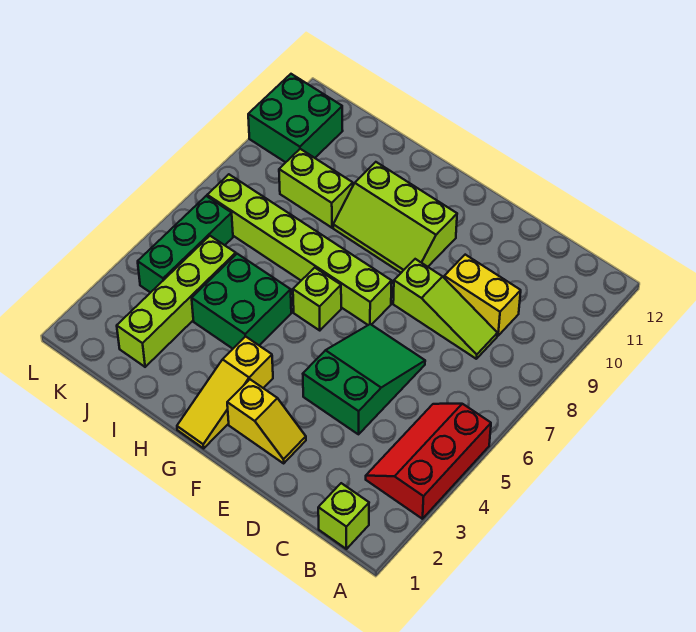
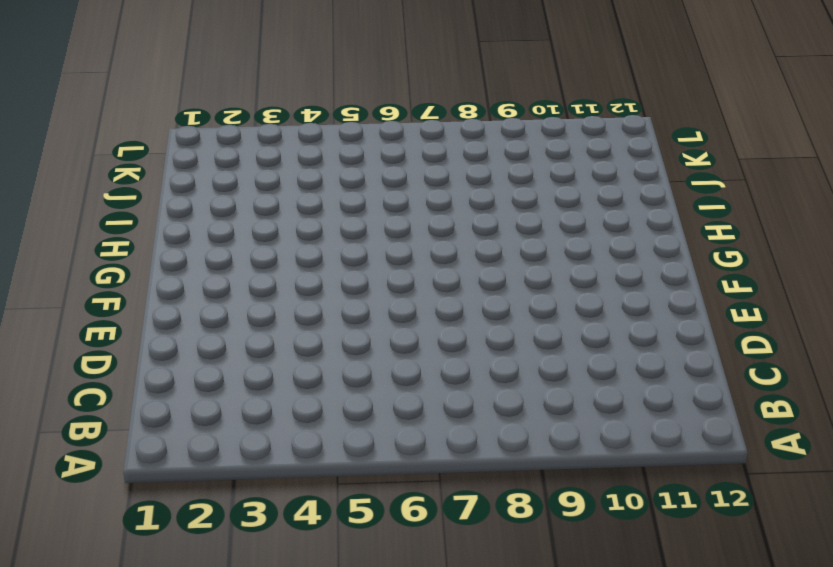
none -> red 2x3 slope [366,404,491,519]
none -> lime 1x1 brick [318,483,369,549]
none -> lime 1x3 slope [393,259,497,359]

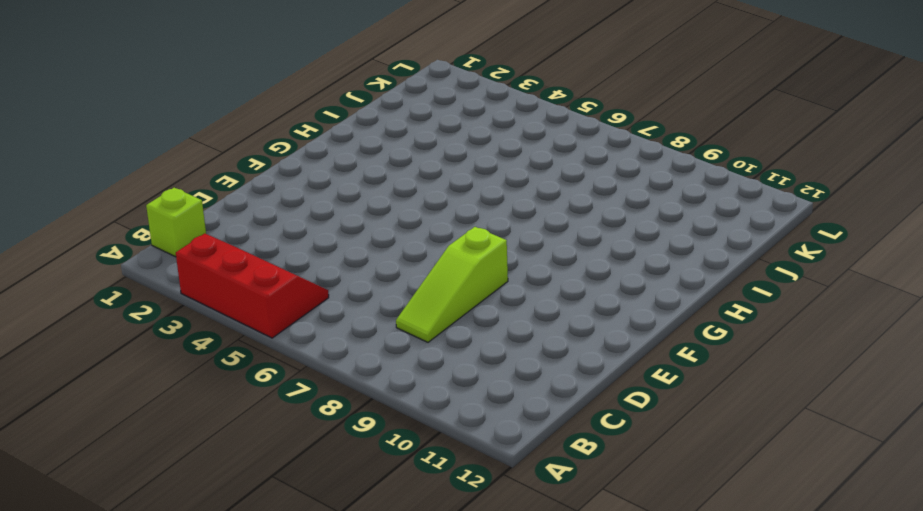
none -> yellow 1x2 brick [444,255,521,336]
none -> green 2x3 slope [303,324,425,434]
none -> yellow 1x2 slope [227,379,306,463]

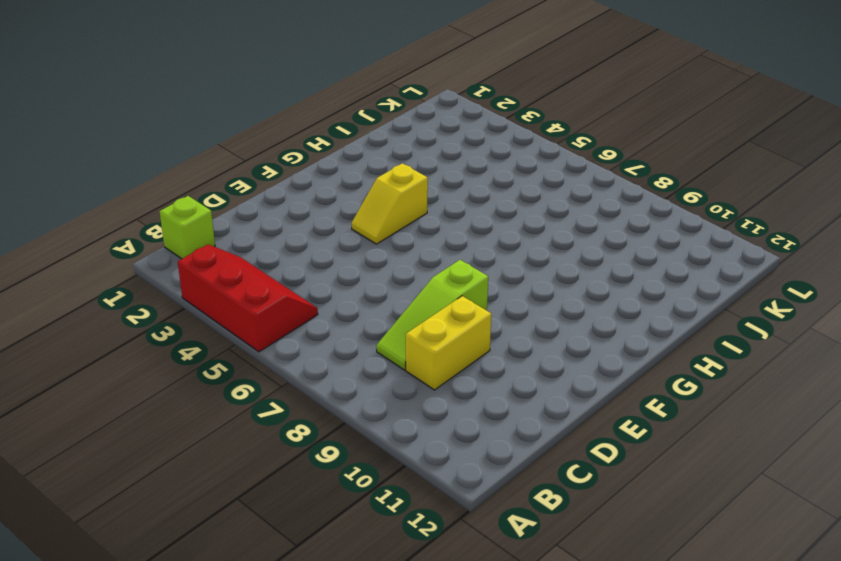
yellow 1x2 slope [351,163,428,244] -> yellow 1x2 slope moved to [227,379,306,463]
none -> green 2x3 slope [303,324,425,434]
none -> lime 1x6 brick [207,174,392,325]
none -> lime 2x3 slope [333,162,457,273]

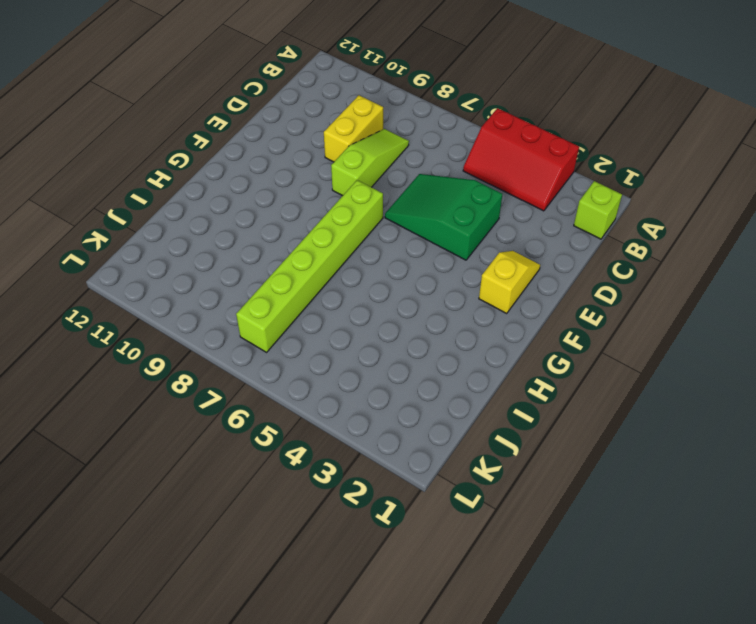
none -> lime 2x3 slope [333,162,457,273]
none -> yellow 1x3 slope [177,336,273,448]
none -> lime 1x1 brick [293,268,341,331]

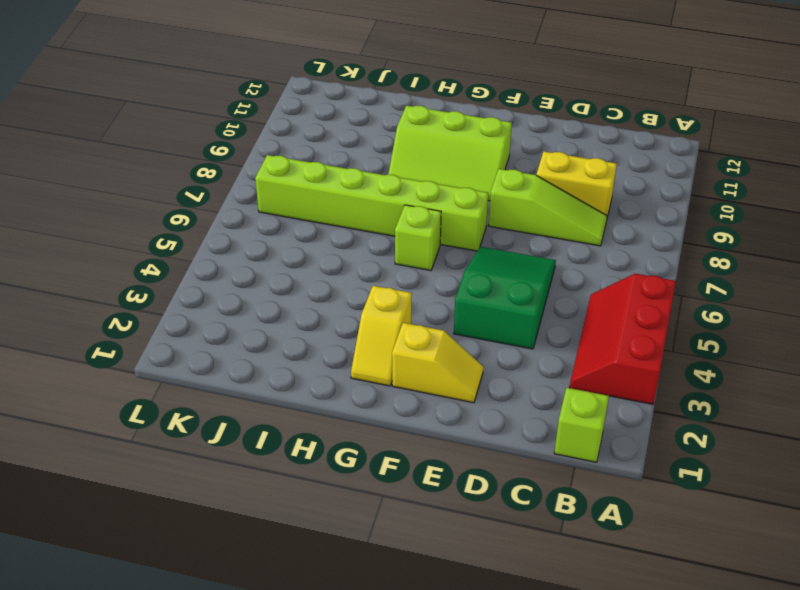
yellow 1x2 slope [351,286,412,386] -> yellow 1x3 slope [177,336,273,448]
none -> green 2x2 brick [192,254,291,349]
none -> lime 1x2 brick [279,149,353,228]
none -> lime 1x4 brick [117,236,236,367]

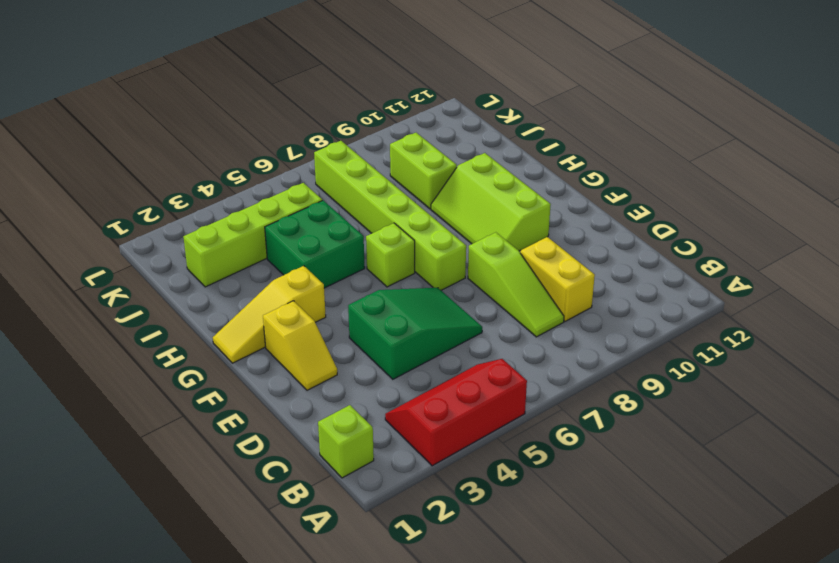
none -> green 1x3 brick [138,196,233,293]
none -> green 2x2 brick [248,74,343,162]

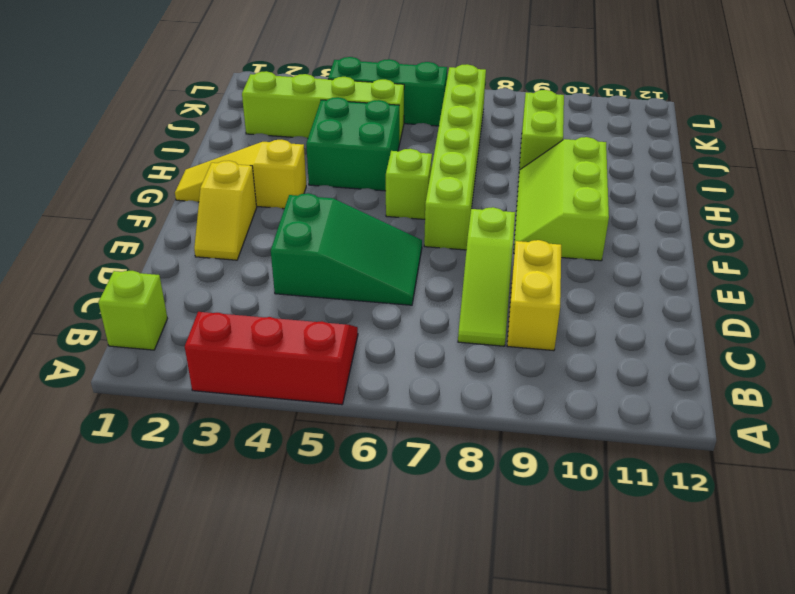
none -> green 2x2 brick [248,74,343,162]

